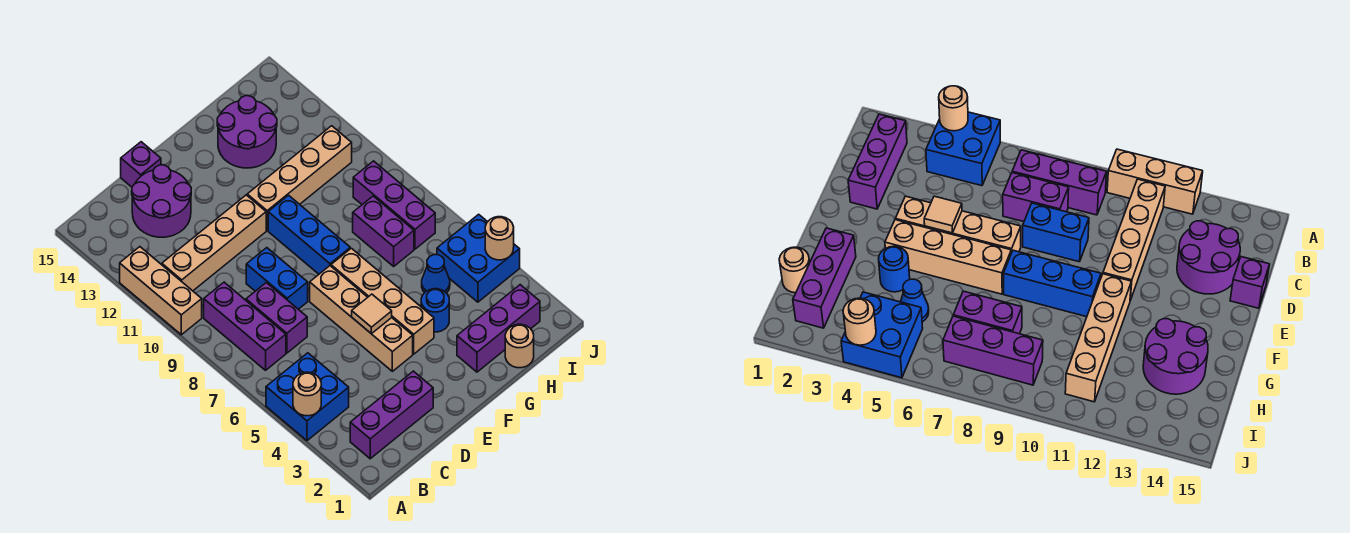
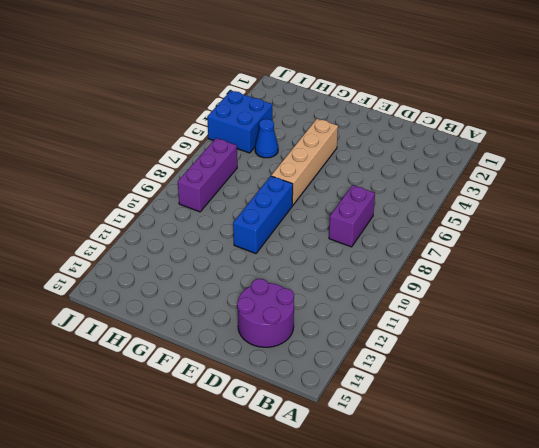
none -> blue 2x2 brick [266,353,349,441]
none -> tan 1x3 brick [120,247,202,335]
none -> purple 1x3 brick [350,371,433,459]

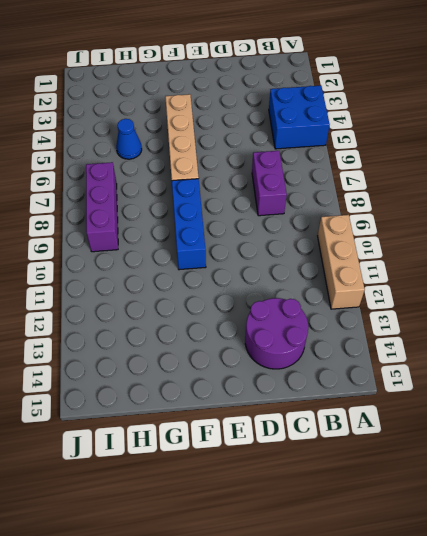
none -> purple 1x3 brick [350,371,433,459]
none -> purple 1x3 brick [204,282,286,370]
none -> tan 1x4 brick [162,195,266,291]

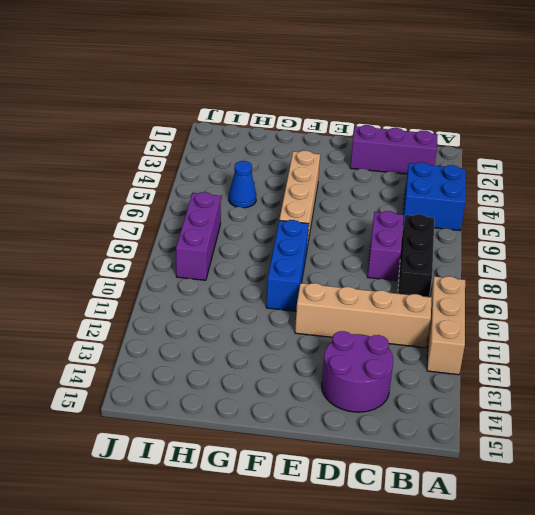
black 1x3 brick [398,214,434,297] -> purple 1x3 brick [204,282,286,370]
none -> blue 1x2 brick [246,248,308,309]
none -> purple 1x1 brick [121,142,161,187]
none -> tan 1x4 brick [310,266,413,371]

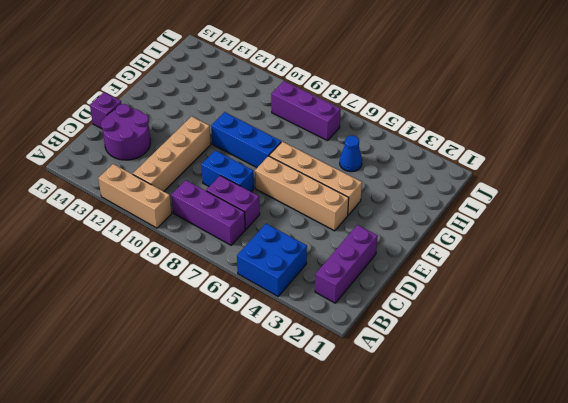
none -> tan 1x4 brick [247,126,352,230]
none -> purple 1x3 brick [457,285,540,372]
none -> blue 1x1 round brick [421,289,449,332]

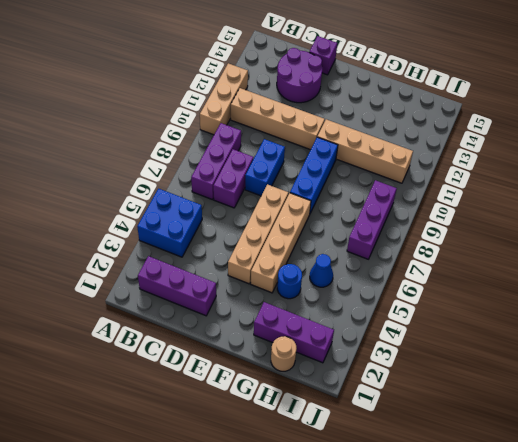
none -> purple 2x2 round brick [217,96,277,168]
none -> purple 1x2 brick [353,196,414,266]
none -> blue 2x2 brick [437,214,520,302]

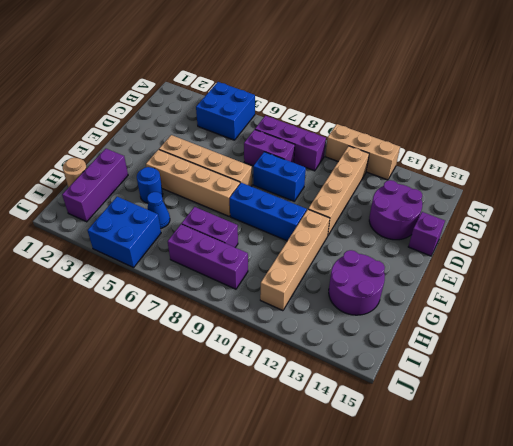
none -> purple 1x3 brick [350,371,433,459]
none -> tan 1x1 round brick [293,372,321,416]
none -> tan 1x1 tile [352,294,392,334]

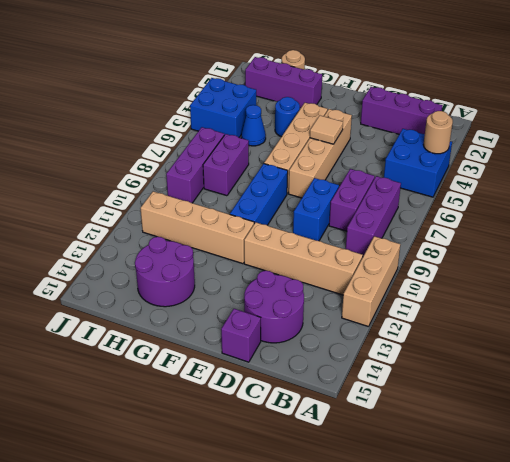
none -> tan 1x1 round brick [485,217,514,260]

